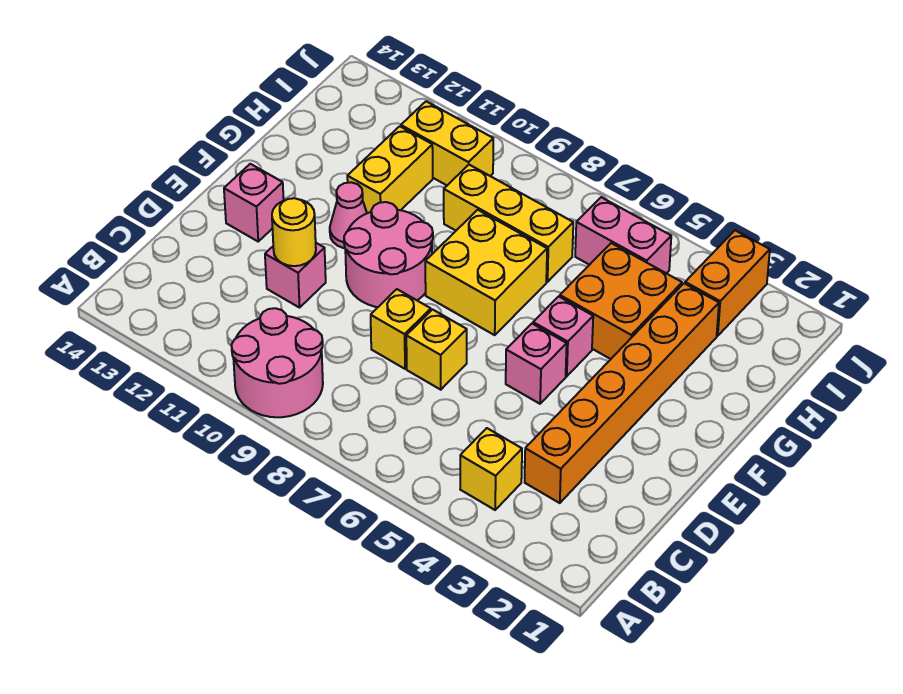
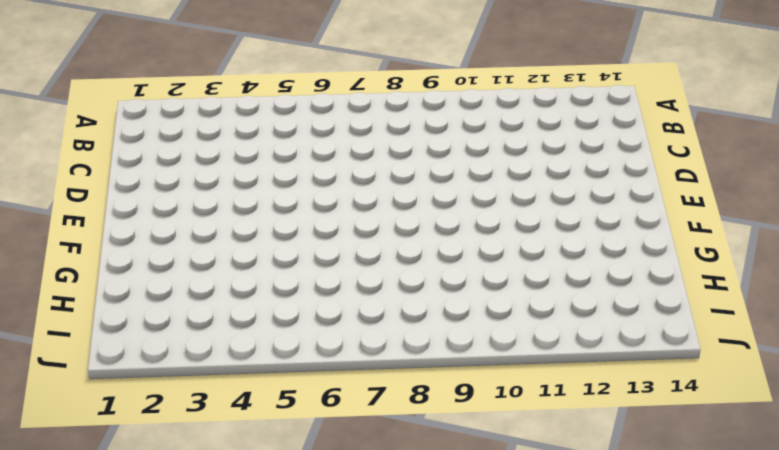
none -> pink 2x2 round brick [231,308,323,417]
none -> yellow 1x1 brick [460,428,522,510]
none -> orange 1x6 brick [525,283,719,503]

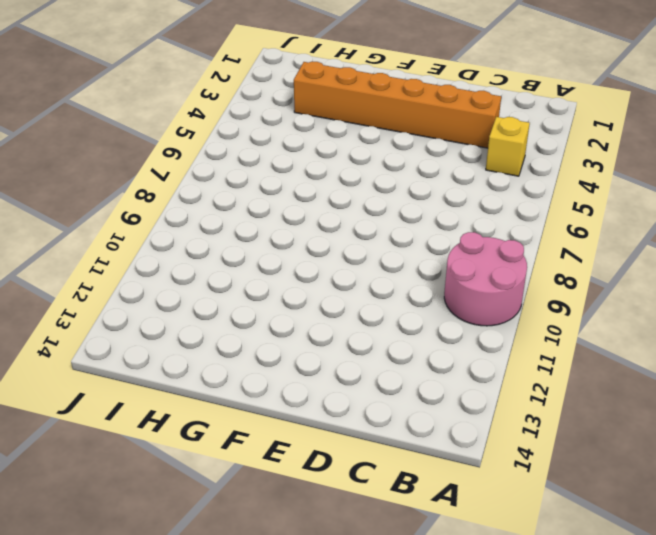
none -> yellow 1x1 brick [406,310,467,390]
none -> yellow 1x1 brick [371,289,431,369]
none -> pink 1x1 brick [265,243,326,308]

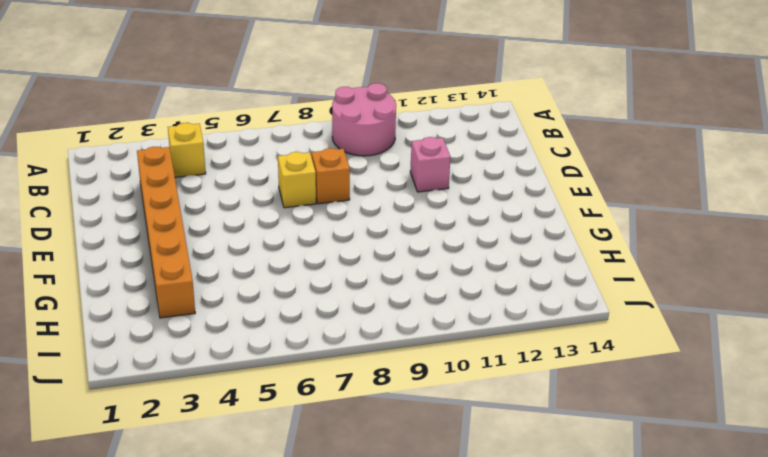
orange 1x1 brick [312,148,350,204] -> yellow 1x1 brick [371,289,431,369]
none -> pink 1x1 brick [506,324,567,404]
none -> pink 2x2 round brick [344,202,433,307]
none -> pink 1x1 brick [224,164,284,241]

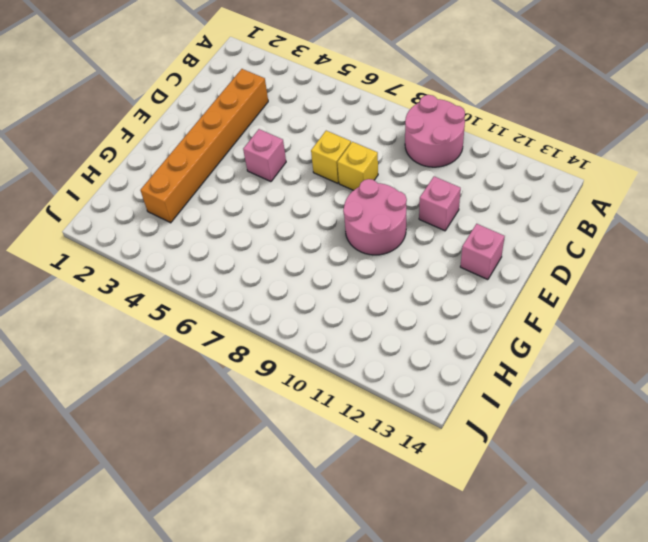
none -> yellow 1x1 brick [460,428,522,510]
none -> pink 1x1 brick [533,296,593,376]
none -> yellow 2x2 brick [425,210,547,335]

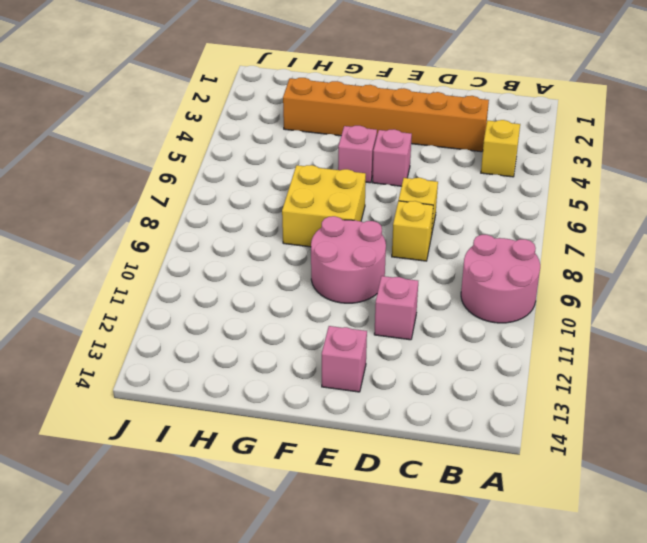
none -> pink 1x1 cone [330,182,367,248]
none -> orange 2x2 brick [560,243,682,359]
none -> yellow 1x2 brick [347,126,433,213]

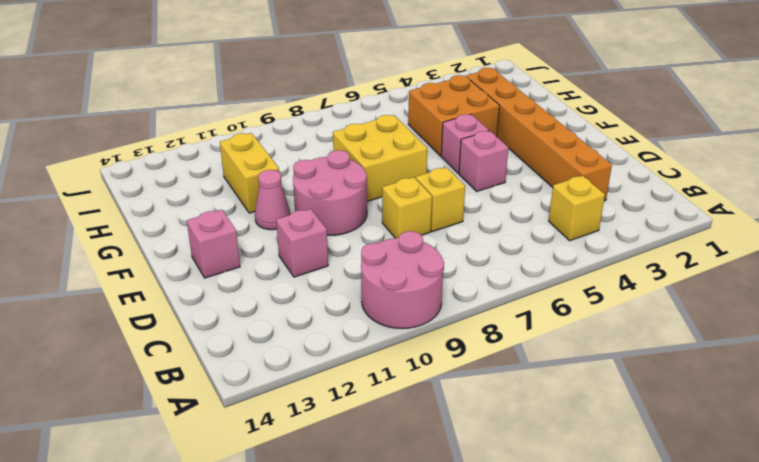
none -> yellow 1x3 brick [444,165,573,282]
none -> orange 1x2 brick [685,230,770,336]
none -> pink 1x2 brick [575,197,671,274]

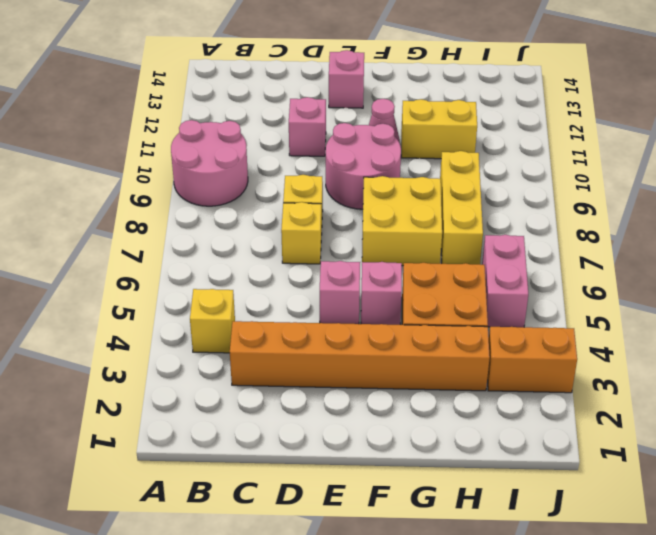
none -> yellow 1x2 brick [401,101,493,185]
none -> yellow 1x1 round brick [272,198,316,266]

